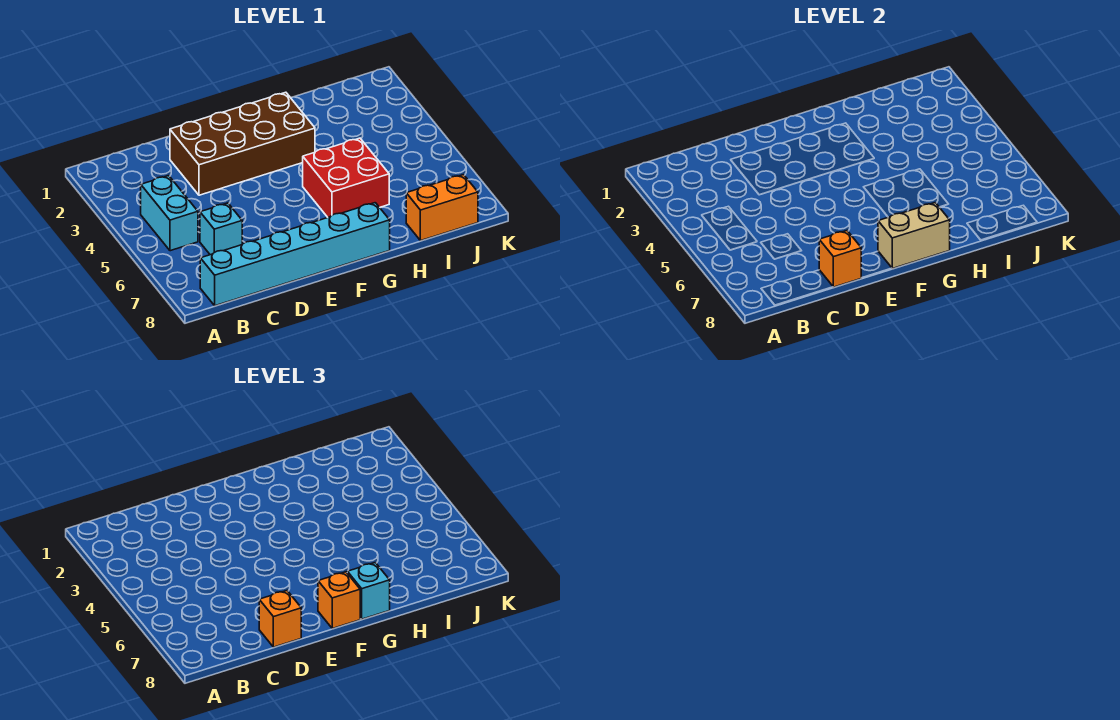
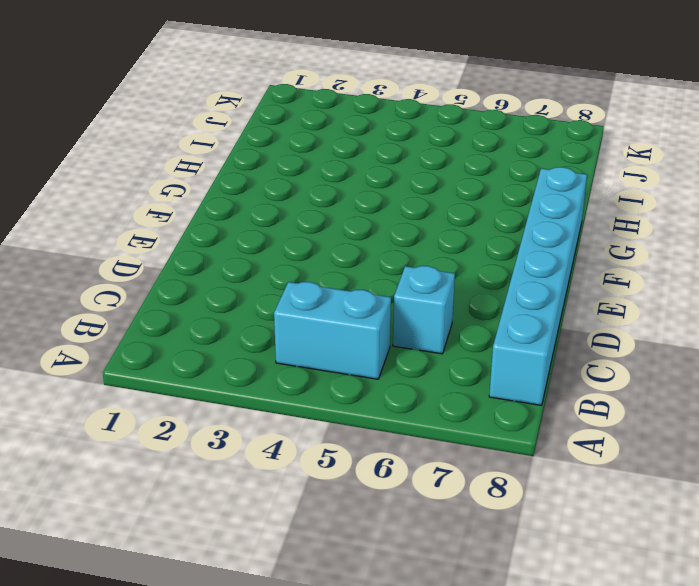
none -> brown 2x4 brick [170,92,315,195]
none -> red 2x2 brick [303,138,389,217]

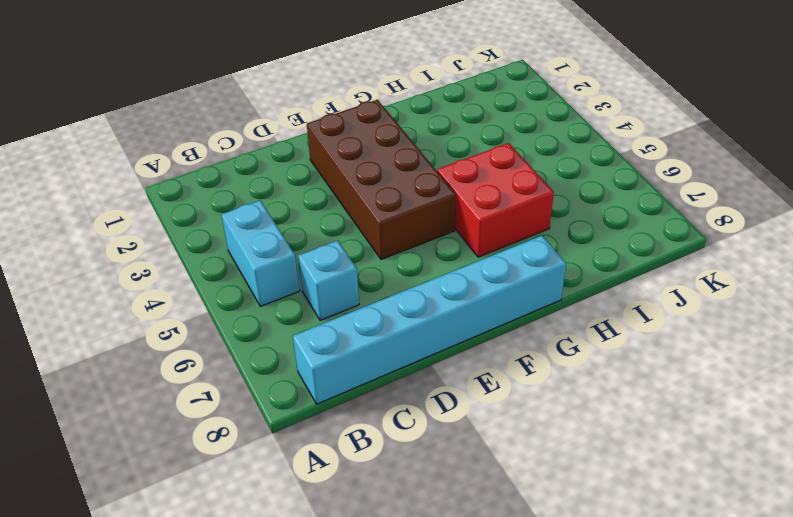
brown 2x4 brick [307,100,456,260] -> brown 2x4 brick turned to [170,92,315,195]
none -> orange 1x2 brick [406,175,478,241]
none -> orange 1x1 brick [819,231,861,287]

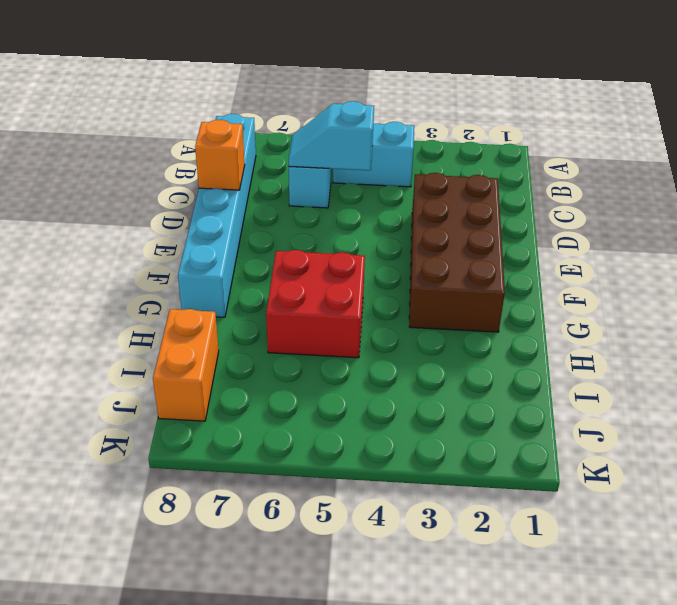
cyan 1x2 slope [289,101,374,170] -> none
none -> tan 1x2 brick [878,203,950,269]
none -> orange 1x1 brick [259,591,301,647]

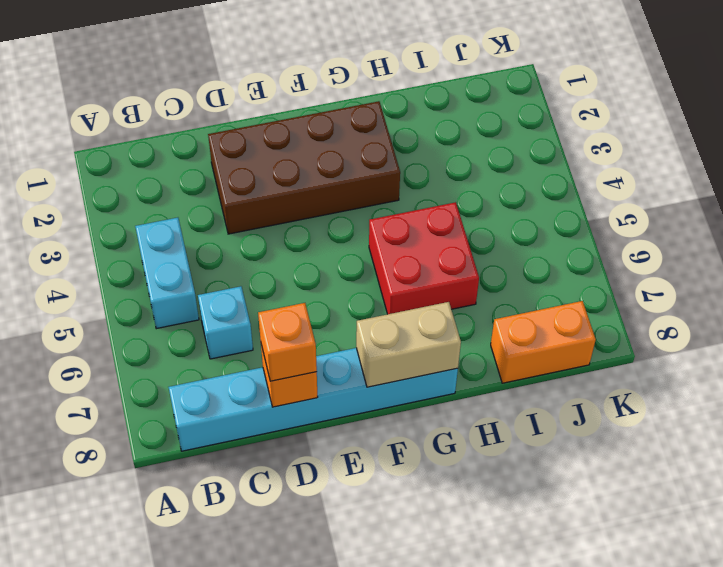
none -> orange 1x1 brick [318,572,360,629]
none -> cyan 1x1 brick [347,563,390,619]

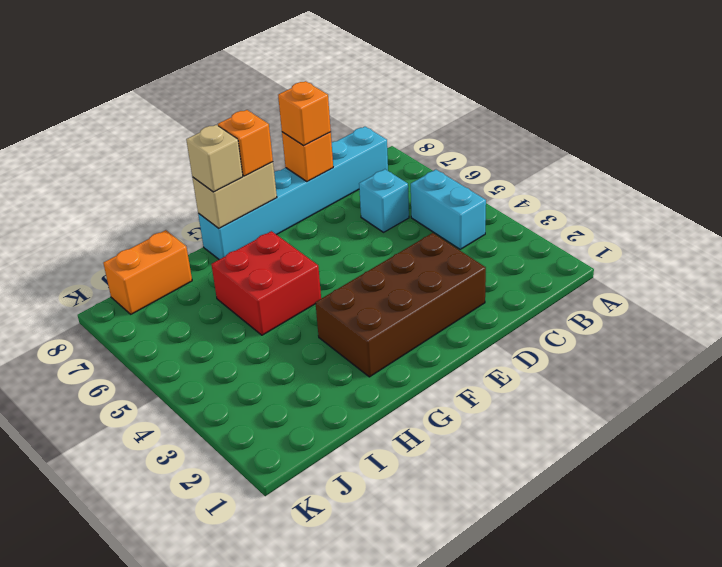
tan 1x1 brick [186,125,243,192] -> cyan 1x1 brick [347,563,390,619]

